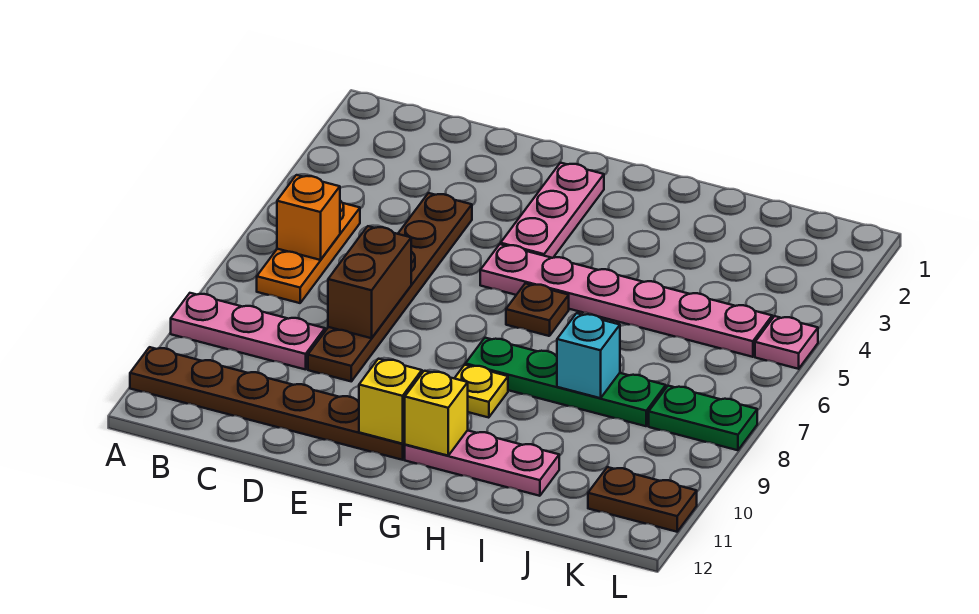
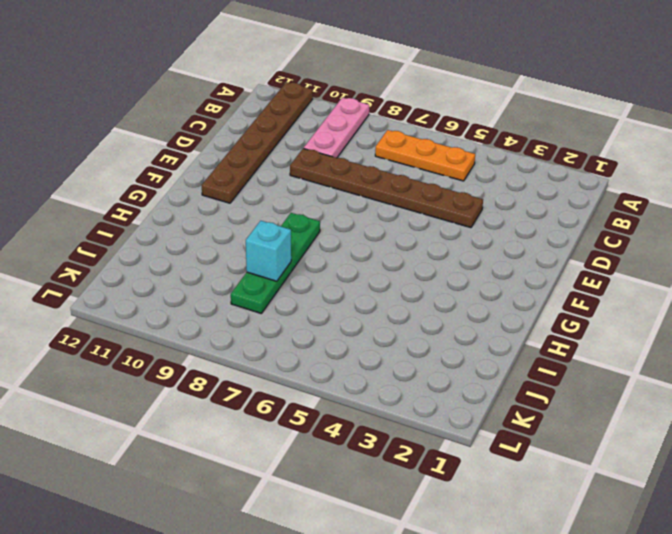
none -> pink 1x3 plate [501,163,604,258]
none -> pink 1x6 plate [480,244,772,357]
none -> brown 1x1 plate [506,283,569,336]

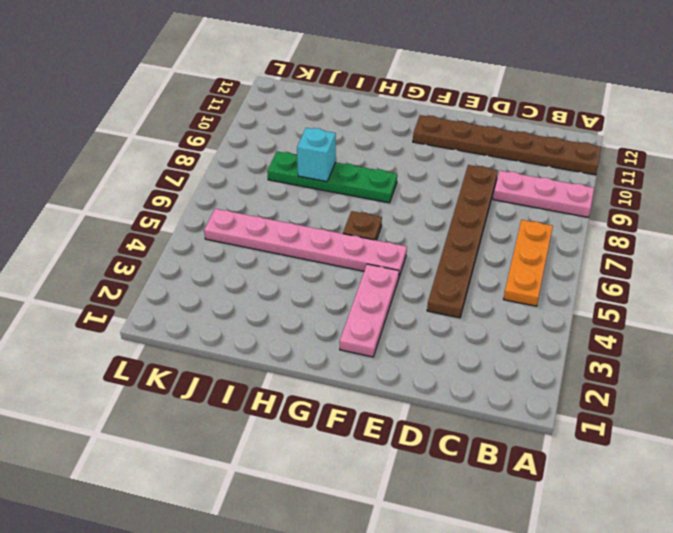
none -> yellow 1x1 plate [454,365,508,418]
none -> pink 1x3 plate [405,430,559,496]
none -> green 1x2 plate [649,386,757,450]

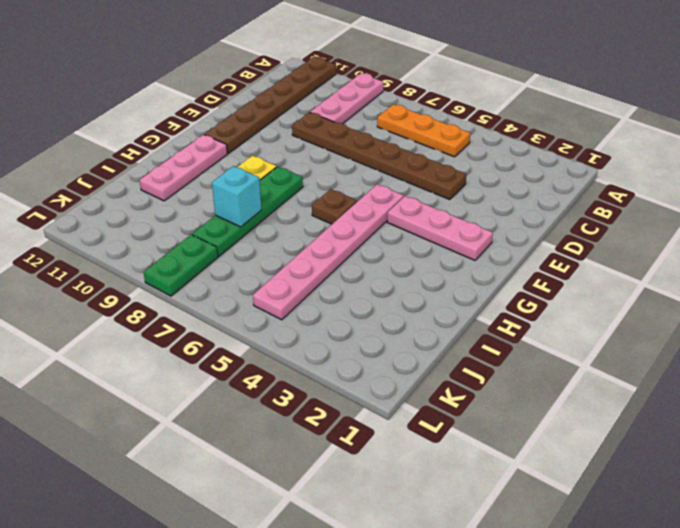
none -> brown 1x2 plate [588,467,697,532]
none -> pink 1x1 plate [755,316,818,369]
none -> orange 1x1 brick [277,175,340,260]

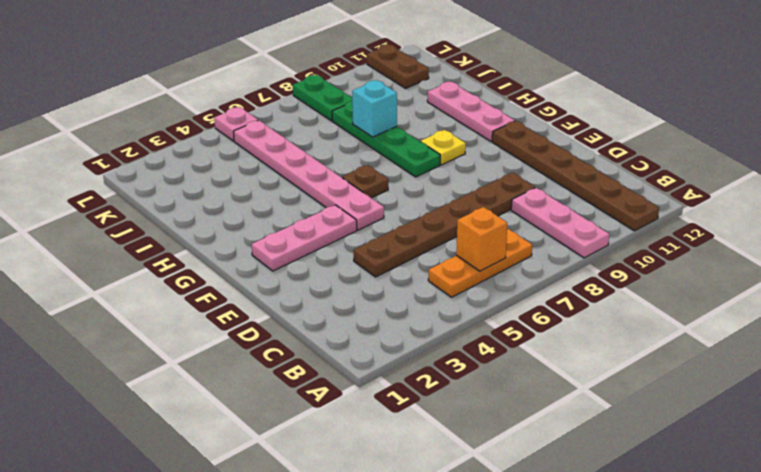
none -> brown 1x2 brick [328,226,411,338]
none -> yellow 1x1 brick [359,359,422,444]
none -> yellow 1x1 brick [404,371,468,456]

